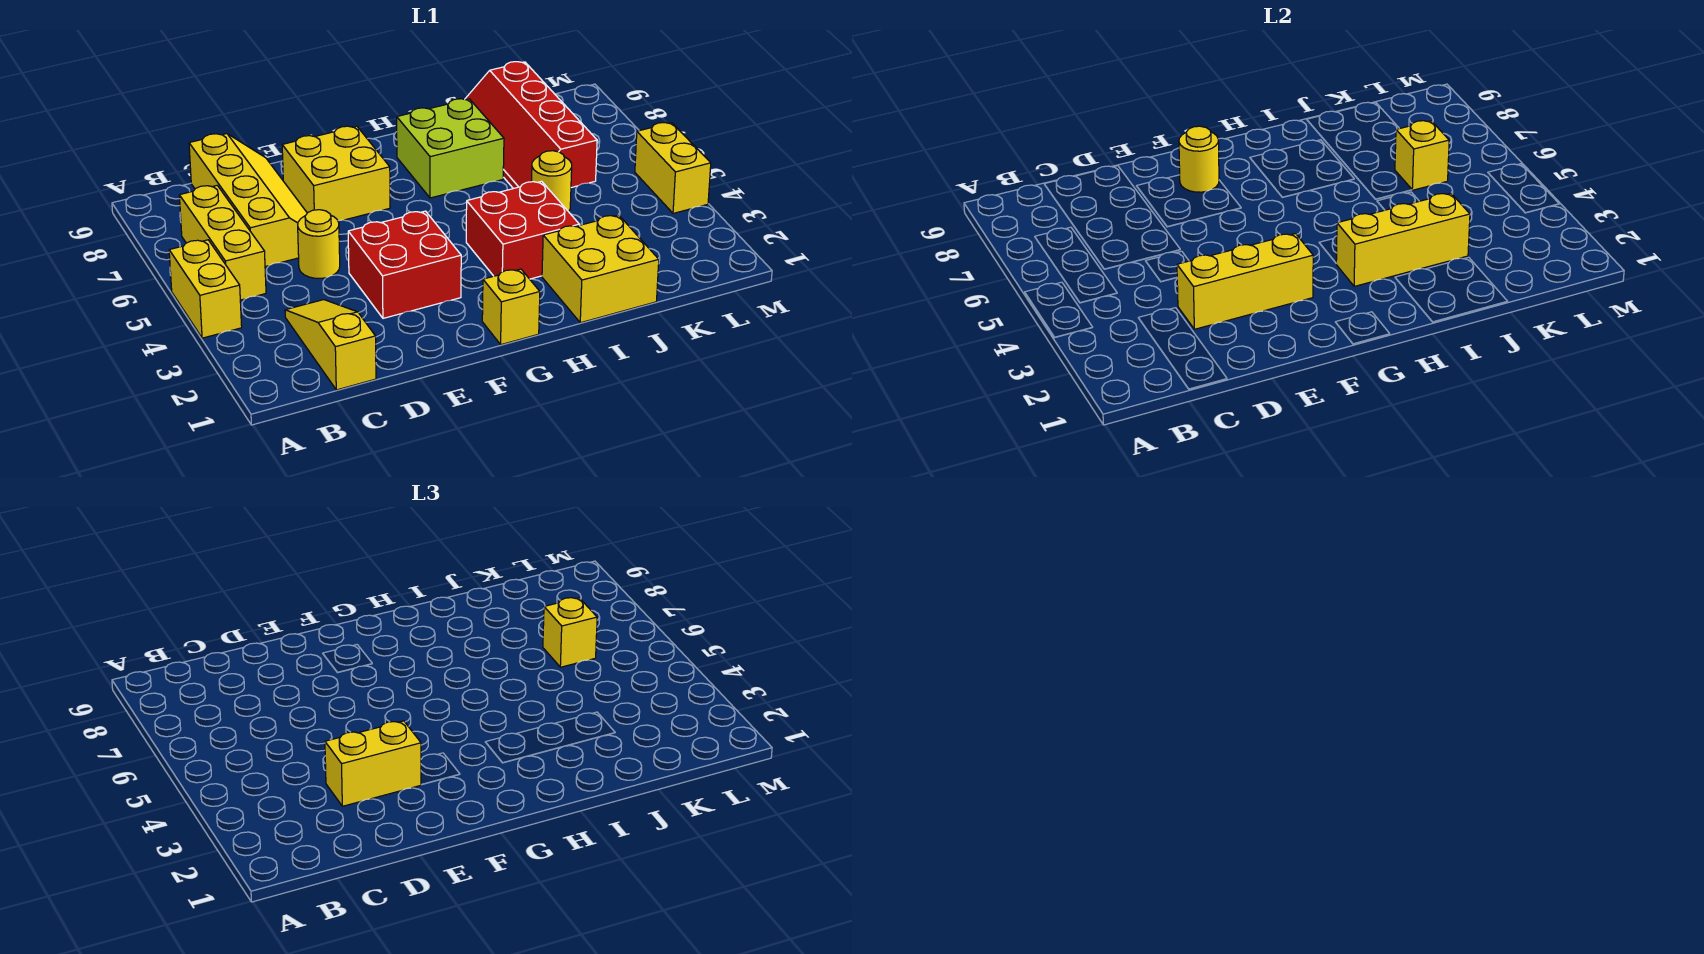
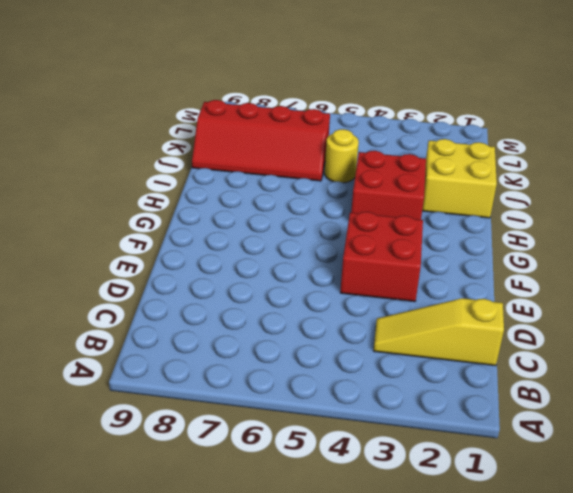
none -> yellow 1x2 brick [169,240,242,338]
none -> yellow 1x3 brick [179,186,266,300]
none -> yellow 2x4 slope [189,134,307,266]

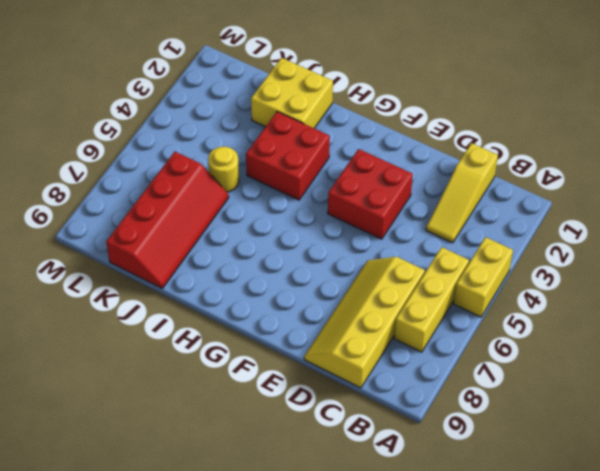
none -> yellow 1x1 round brick [298,210,340,278]
none -> yellow 2x2 brick [282,126,390,221]
none -> yellow 1x1 brick [482,269,540,345]

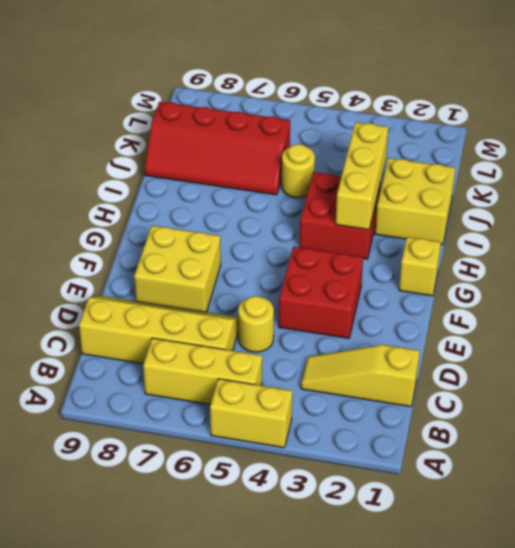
none -> lime 2x2 brick [397,99,504,198]
none -> yellow 1x2 brick [635,123,711,213]
none -> yellow 1x3 brick [1177,234,1313,329]

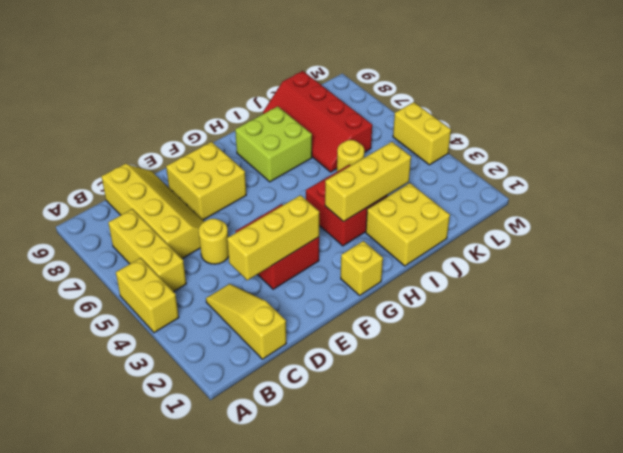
none -> yellow 1x1 round brick [1179,126,1219,192]
none -> yellow 1x1 brick [1395,121,1449,190]
none -> yellow 1x2 brick [325,721,421,806]

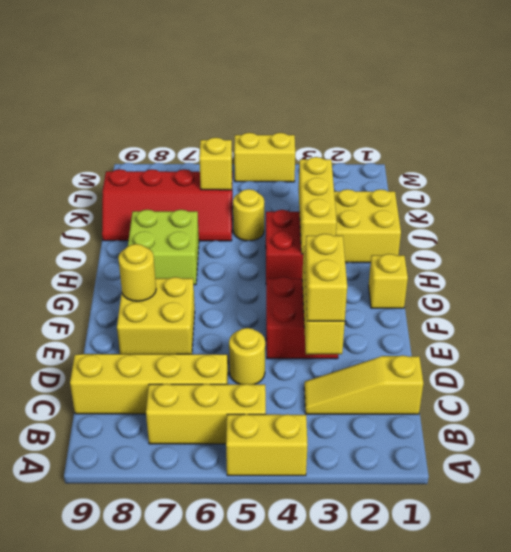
none -> yellow 1x1 brick [543,598,597,667]

